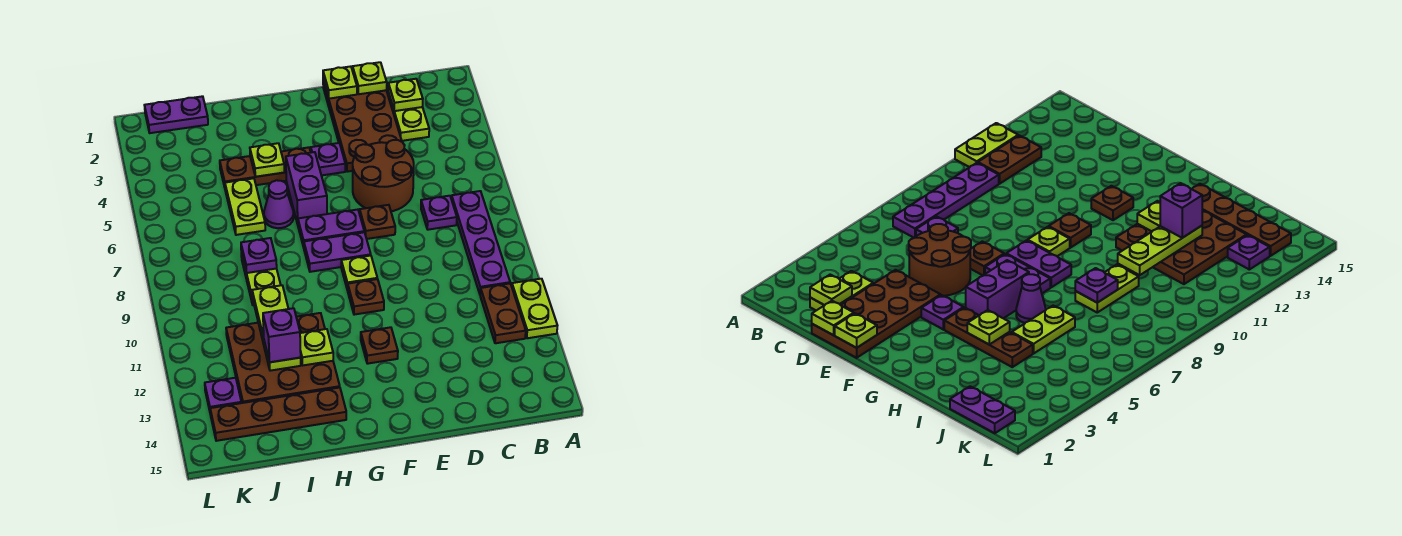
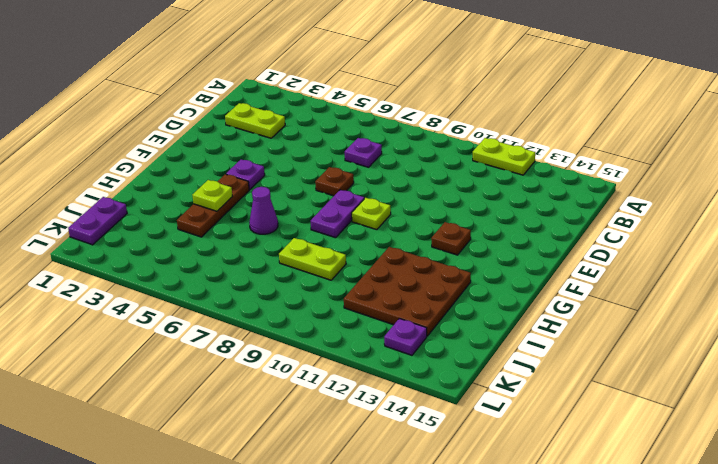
none -> purple 1x4 plate [451,191,510,294]
none -> brown 1x2 plate [480,284,526,343]
none -> brown 2x4 plate [323,80,402,172]
none -> brown 2x2 round brick [353,140,414,211]

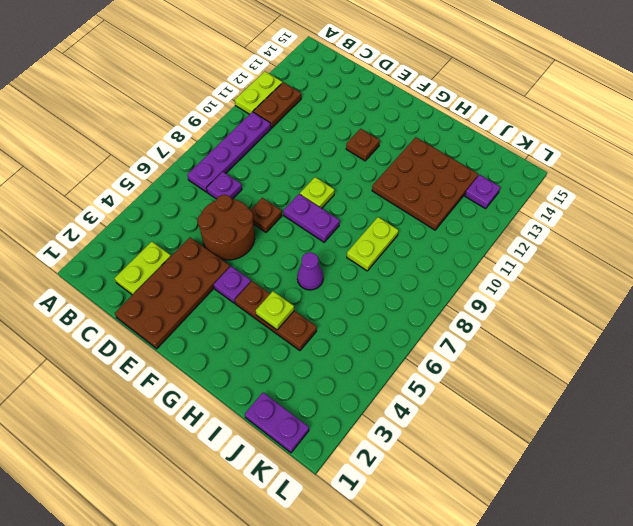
none -> purple 1x2 plate [298,210,364,247]
none -> brown 1x1 plate [348,279,384,315]
none -> purple 1x2 brick [286,152,327,224]
none -> brown 1x4 plate [210,388,346,441]

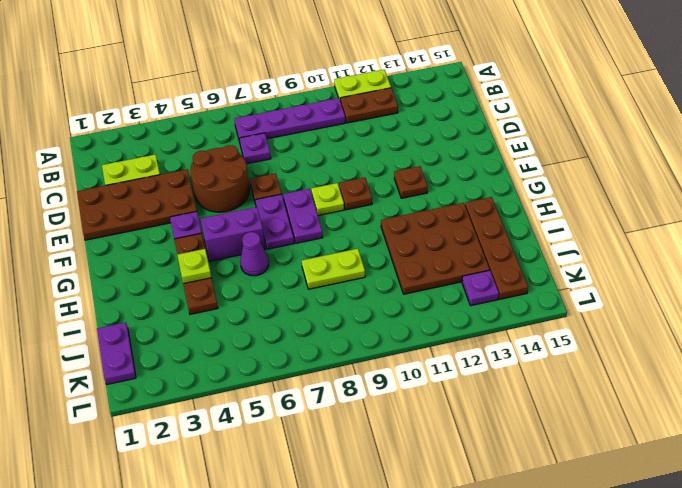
none -> lime 1x2 plate [225,178,265,235]
none -> lime 1x1 plate [388,79,423,111]
none -> lime 1x1 plate [353,62,387,94]
none -> lime 1x1 plate [323,66,357,99]

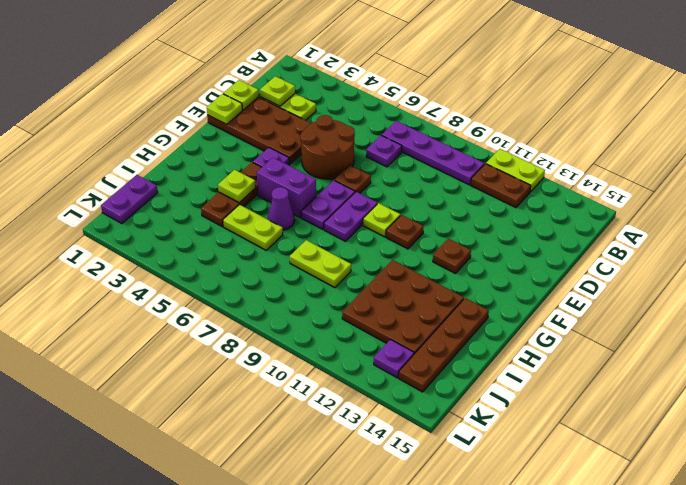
none -> lime 1x1 plate [300,329,333,365]
none -> purple 1x1 plate [241,238,277,273]
none -> lime 1x3 plate [252,285,301,371]
none -> purple 1x1 brick [263,308,301,362]

